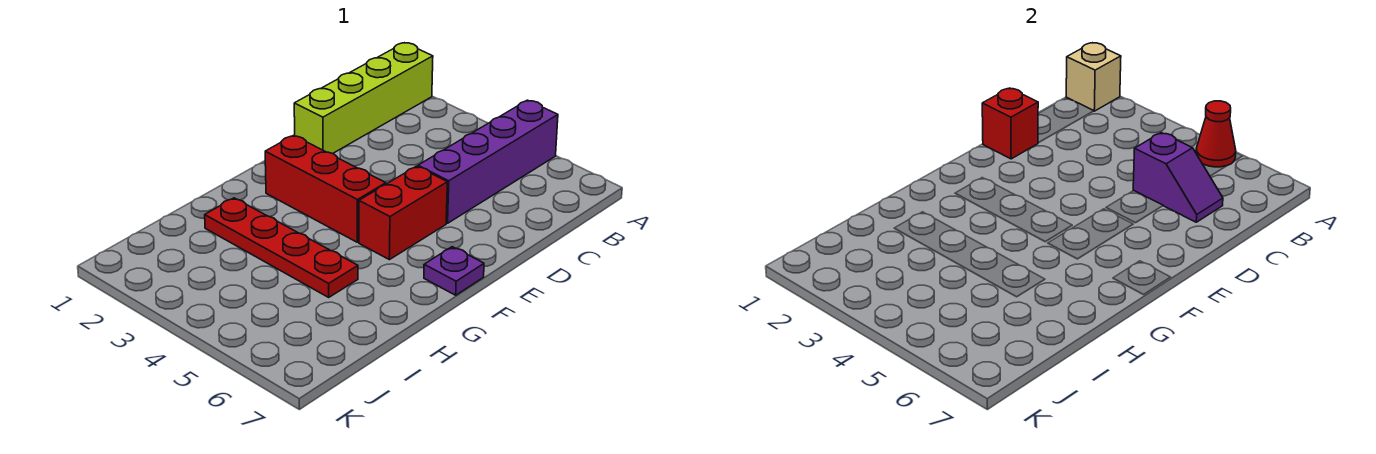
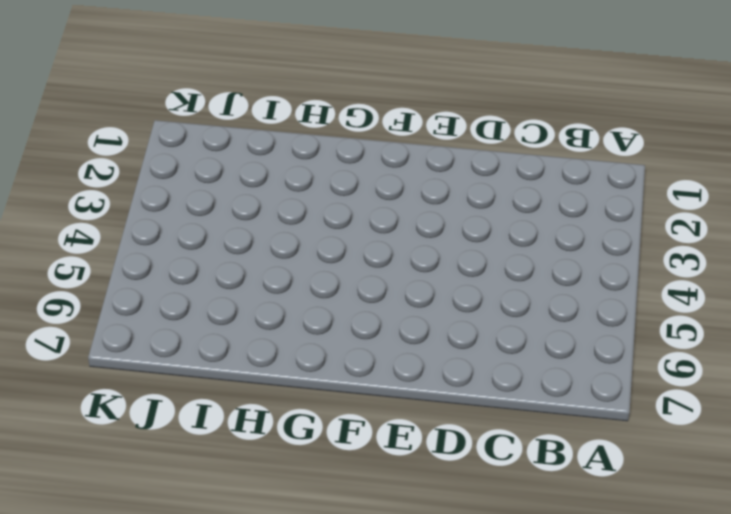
none -> lime 1x4 brick [294,43,433,154]
none -> purple 1x4 brick [418,100,558,223]

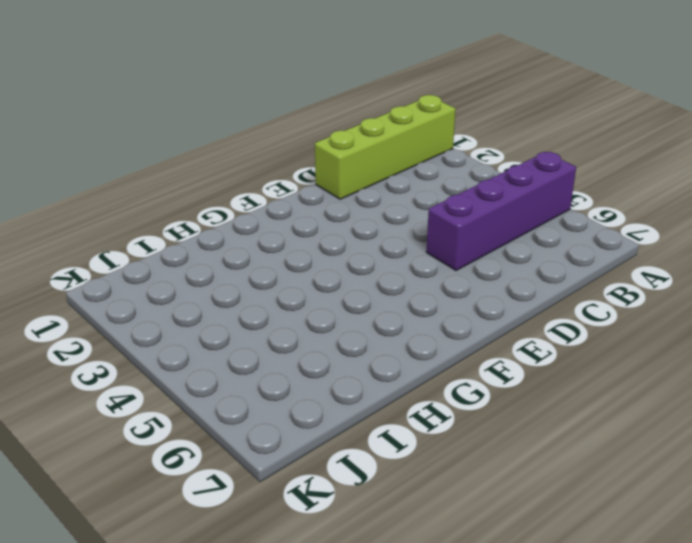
none -> red 1x2 brick [359,166,447,260]
none -> red 1x3 brick [265,135,386,242]

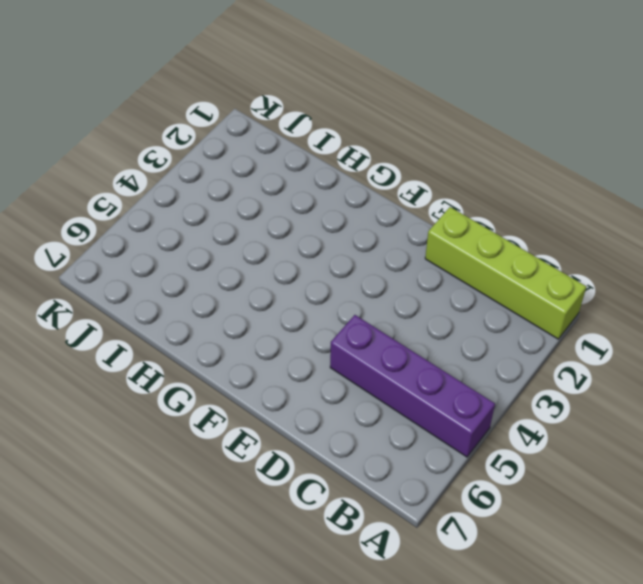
none -> red 1x2 brick [359,166,447,260]
none -> red 1x3 brick [265,135,386,242]

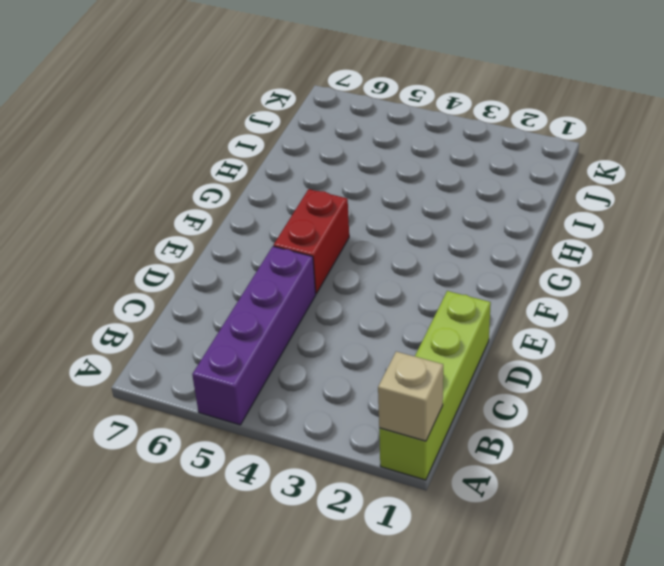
none -> red 1x3 brick [265,135,386,242]
none -> purple 1x1 plate [424,247,484,295]

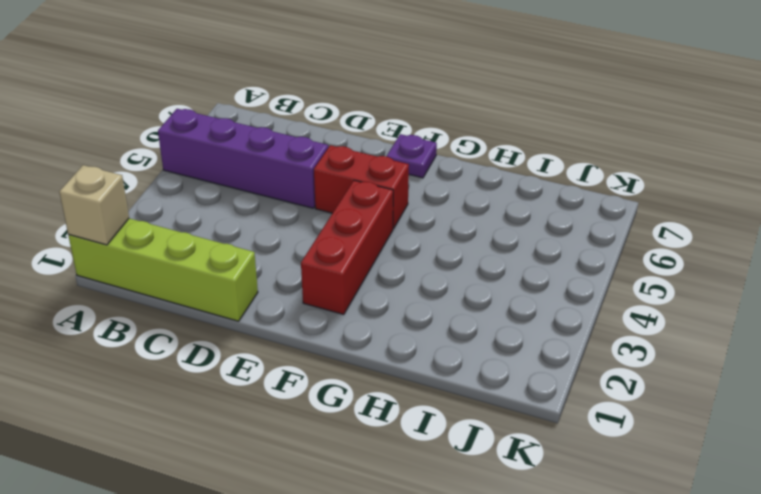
none -> red 1x4 plate [205,198,358,297]
none -> red 1x1 cone [1196,101,1236,167]

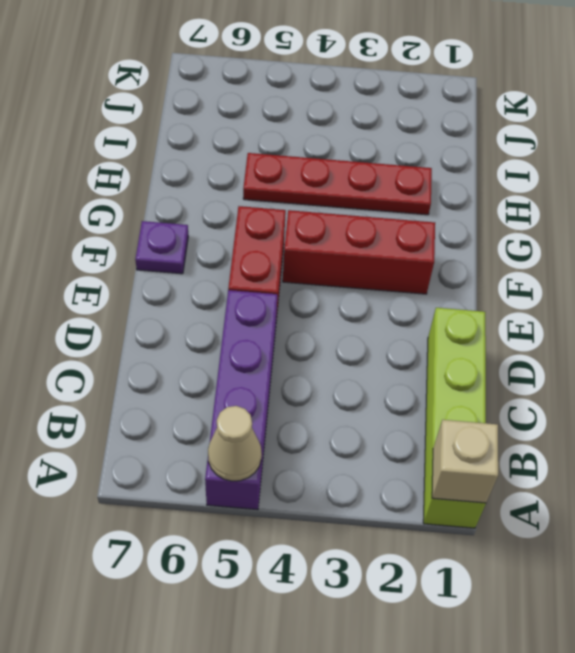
tan 1x1 cone [208,406,262,481] -> red 1x1 cone [1196,101,1236,167]
none -> purple 1x2 slope [1133,133,1223,222]
none -> red 1x1 brick [982,88,1038,159]

